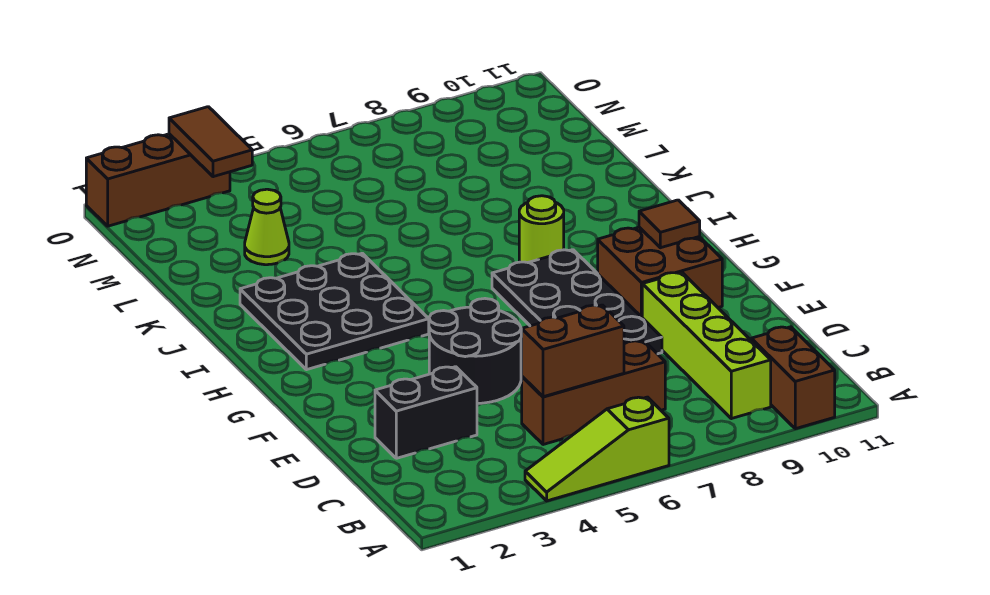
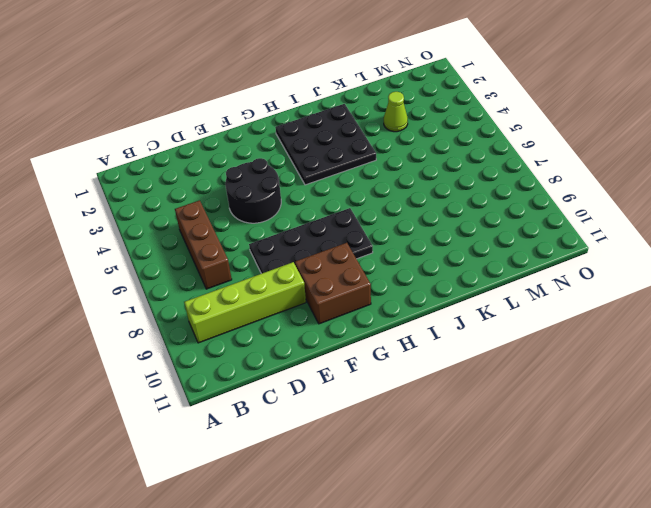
none -> lime 1x3 slope [525,397,669,501]
none -> brown 1x2 brick [751,327,835,429]
none -> black 1x2 brick [375,367,477,458]

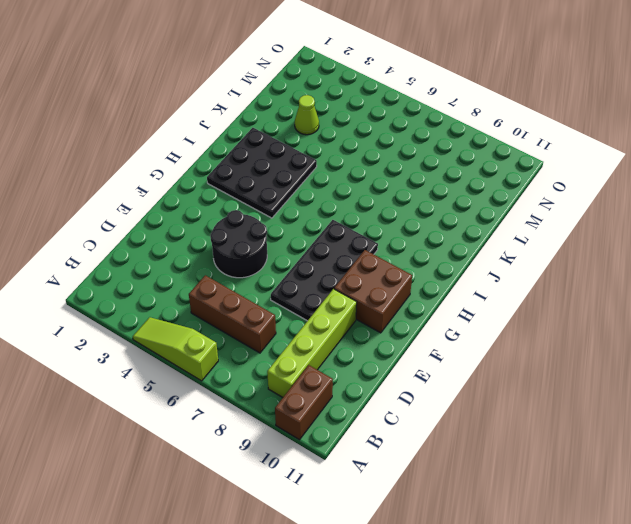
none -> black 1x2 brick [375,367,477,458]
none -> lime 1x1 round brick [519,196,564,263]
none -> brown 1x3 brick [86,134,230,226]

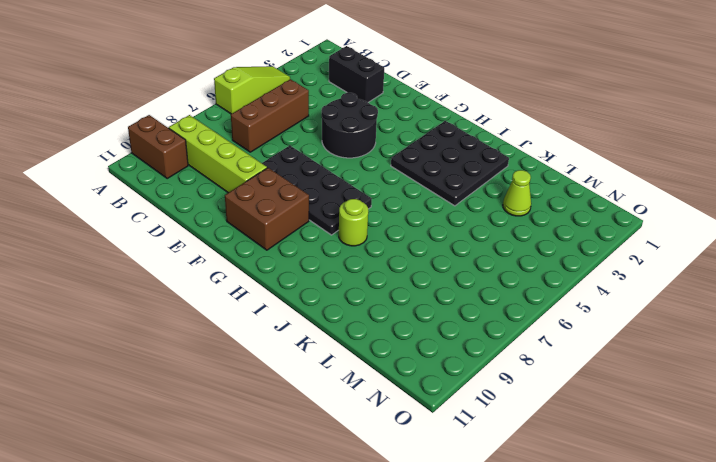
black 1x2 brick [329,46,384,102] -> black 1x2 brick turned to [375,367,477,458]
none -> brown 1x3 brick [86,134,230,226]
none -> brown 1x2 brick [521,305,624,397]
none -> brown 1x1 tile [639,200,700,248]

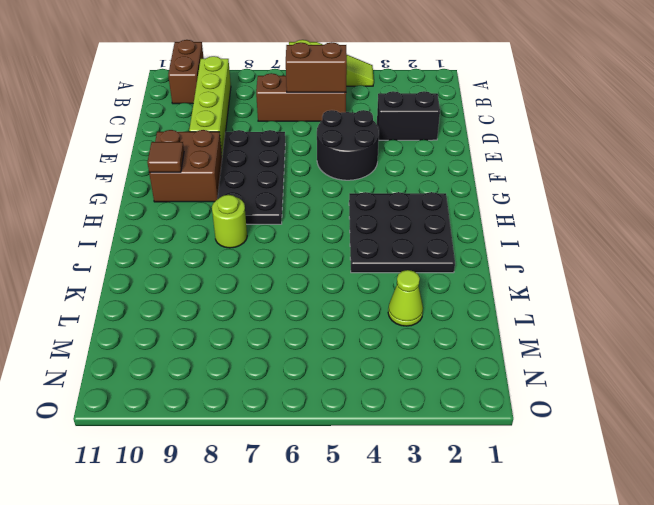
none -> brown 1x3 brick [86,134,230,226]
none -> brown 1x2 tile [169,107,252,177]

